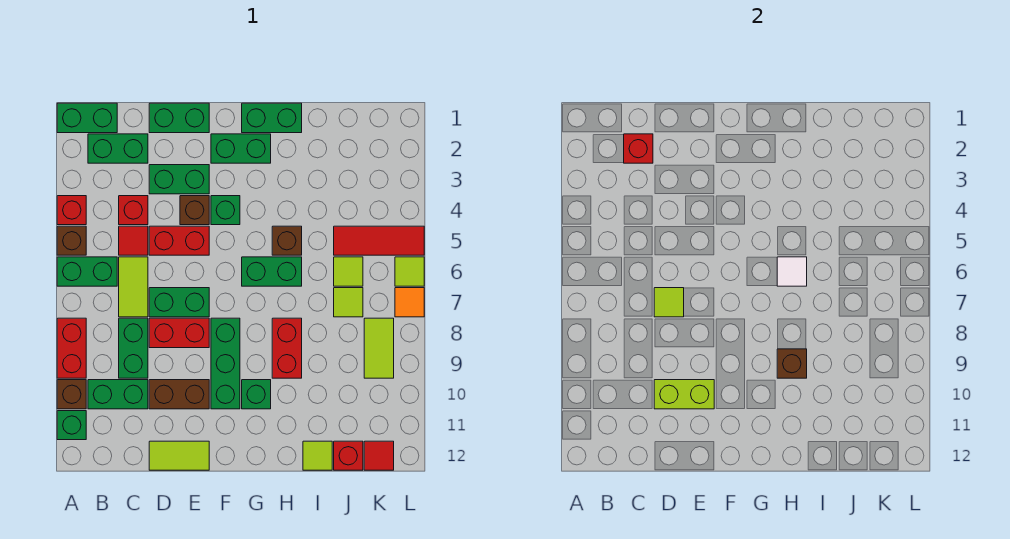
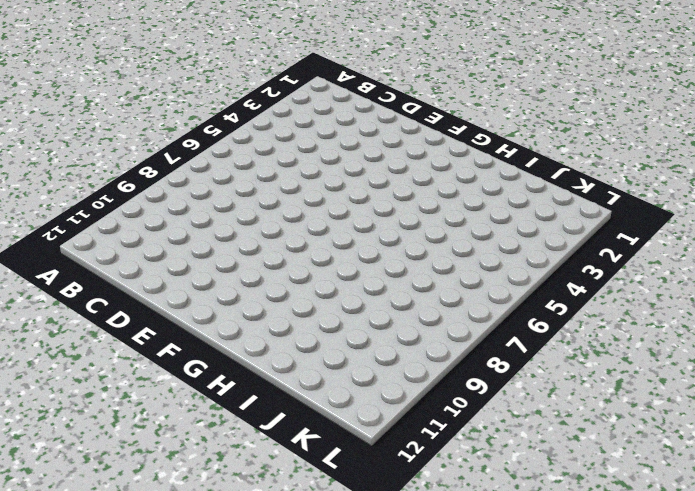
none -> green 1x2 brick [57,103,117,133]
none -> red 1x1 brick [57,196,86,225]
none -> brown 1x1 brick [57,226,86,255]
none -> green 1x2 brick [57,257,117,286]

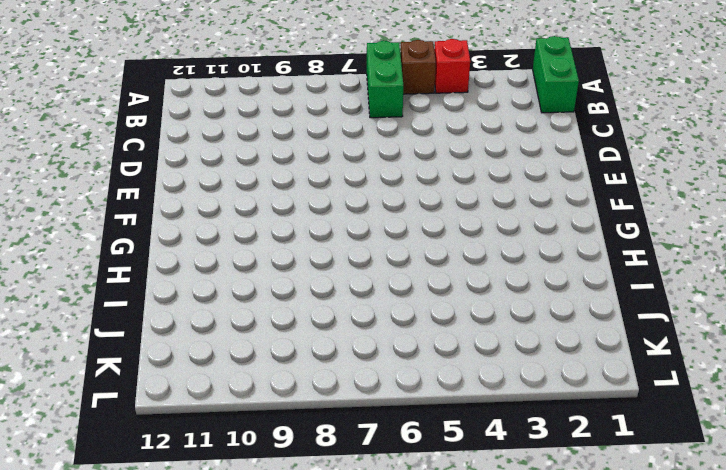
none -> red 1x2 brick [57,318,86,378]
none -> brown 1x1 brick [57,380,86,409]
none -> green 1x1 brick [57,411,86,440]
none -> green 1x2 brick [88,134,148,163]

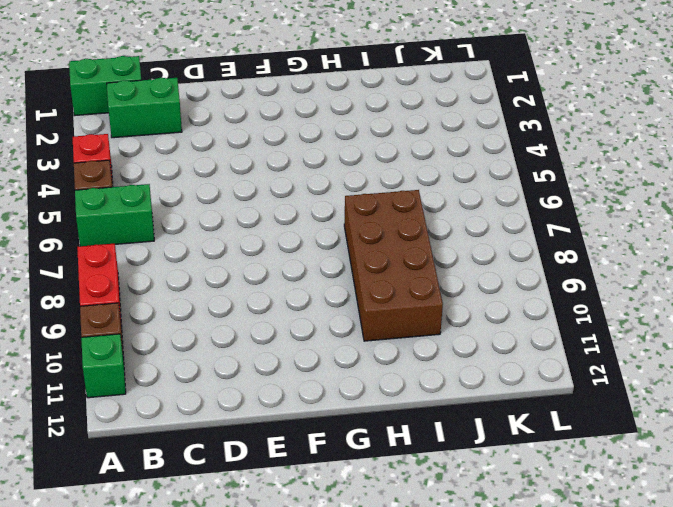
brown 2x4 brick [344,190,443,341] -> red 1x2 brick [272,318,302,378]
none -> green 1x2 brick [88,380,148,409]
none -> red 1x1 brick [119,196,148,225]
none -> red 1x1 tile [119,226,148,255]
none -> lime 1x2 tile [119,257,148,317]

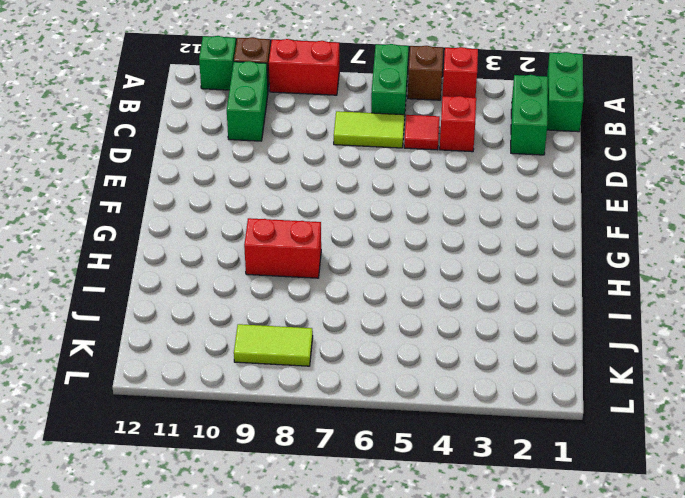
none -> green 1x2 brick [119,318,148,378]
none -> green 1x2 brick [149,103,209,133]
none -> green 1x2 brick [149,165,209,194]
none -> red 1x2 brick [149,226,209,255]

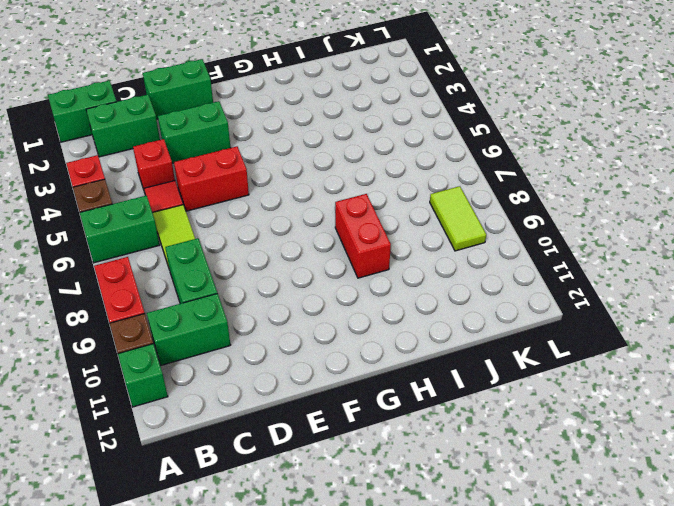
none -> green 1x2 brick [149,288,209,317]
none -> red 1x2 brick [149,318,209,348]
none -> brown 1x2 brick [149,380,209,409]
none -> lime 1x2 tile [149,441,209,470]

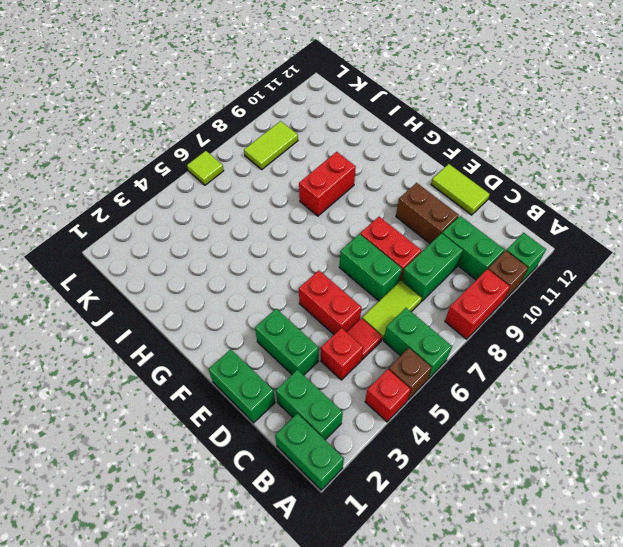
none -> brown 1x1 brick [180,196,209,225]
none -> green 1x2 brick [211,134,271,163]
none -> green 1x1 brick [211,196,240,225]
none -> green 1x3 brick [211,318,240,409]

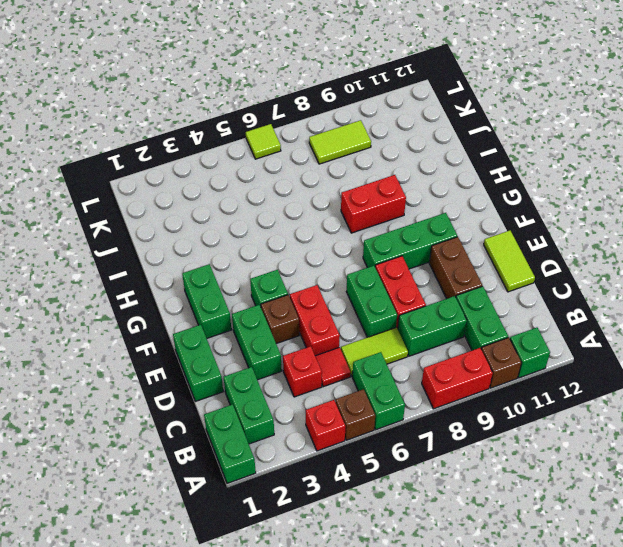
none -> green 1x2 brick [242,103,302,133]
none -> green 1x2 brick [242,257,302,286]
none -> green 1x1 brick [242,380,271,409]
none -> brown 1x1 brick [272,226,302,255]

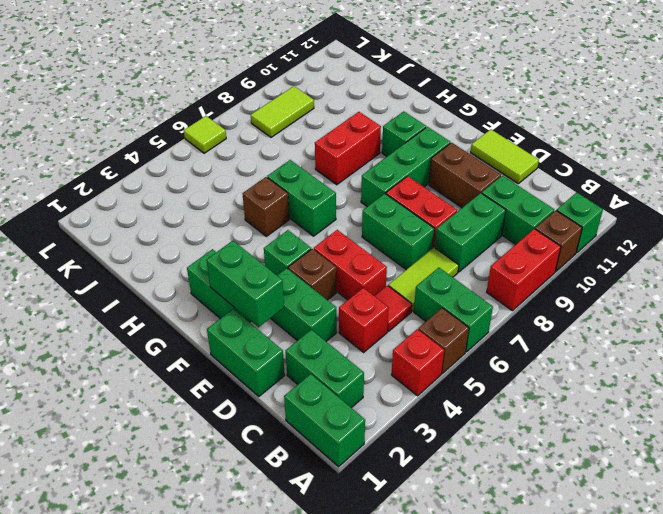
green 1x2 brick [206,241,284,327] -> green 1x2 brick moved to [242,103,302,133]
none -> lime 1x1 tile [303,441,332,470]
none -> red 1x3 tile [334,226,424,255]
none -> lime 1x1 tile [334,257,363,286]
none -> lime 1x1 tile [334,288,363,317]

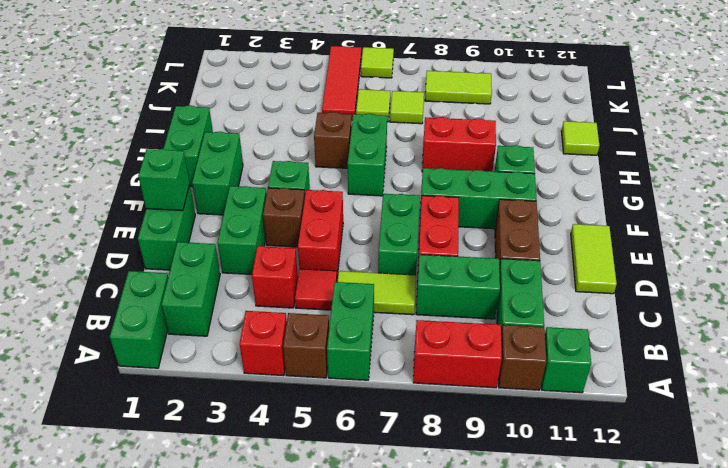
green 1x1 brick [138,149,190,211] -> none
none -> red 1x1 brick [334,441,363,470]
none -> red 1x1 tile [364,441,394,470]
none -> orange 1x1 tile [395,288,424,317]
none -> red 1x1 brick [624,134,653,163]

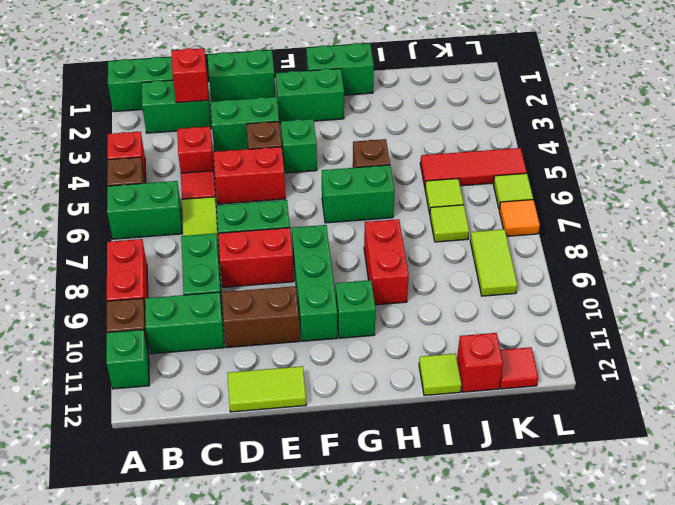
none -> lime 1x1 tile [654,288,684,317]
none -> lime 1x2 brick [654,380,714,409]
none -> white 1x1 tile [777,257,807,286]
none -> brown 1x1 brick [777,349,807,378]

